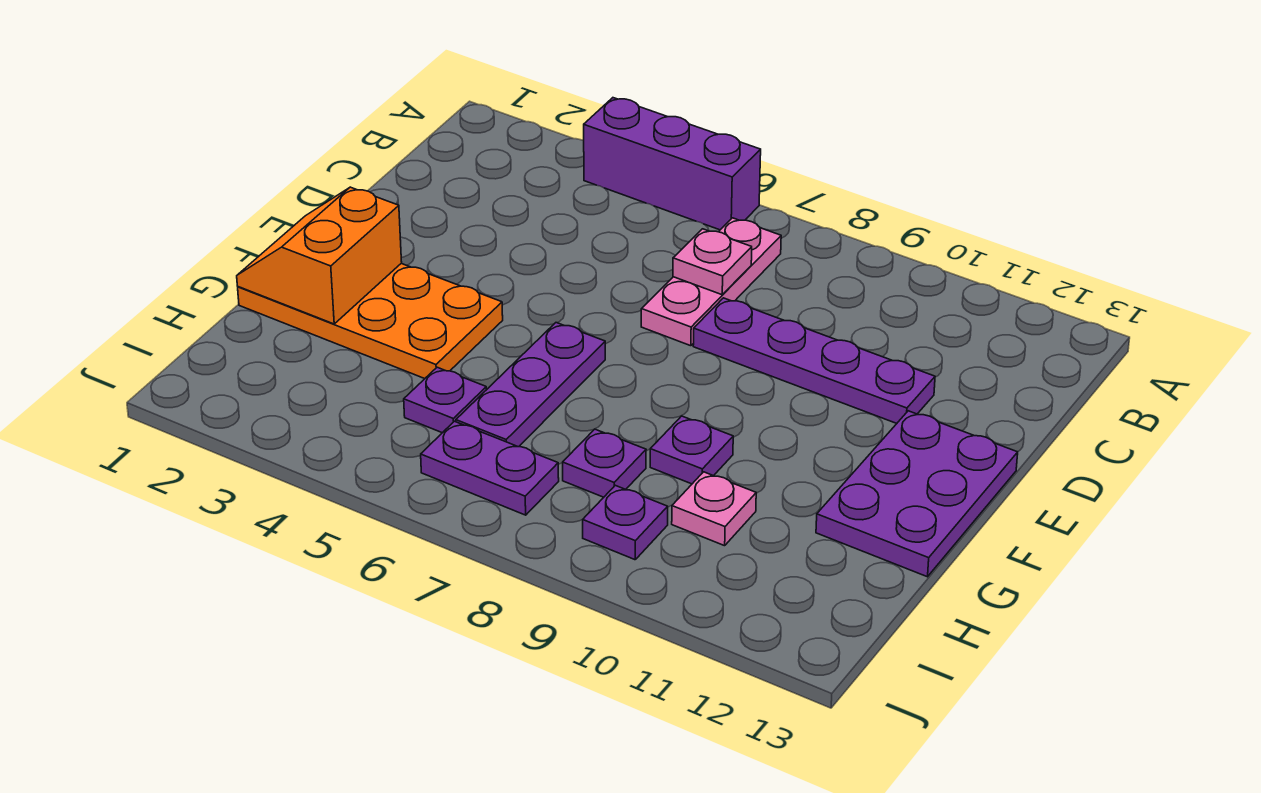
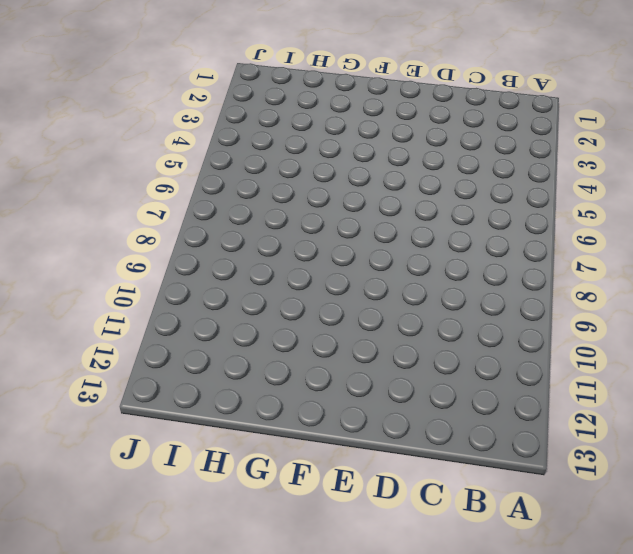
none -> purple 1x3 brick [584,98,761,230]
none -> pink 1x3 plate [641,218,781,346]
none -> purple 1x4 plate [693,298,935,423]

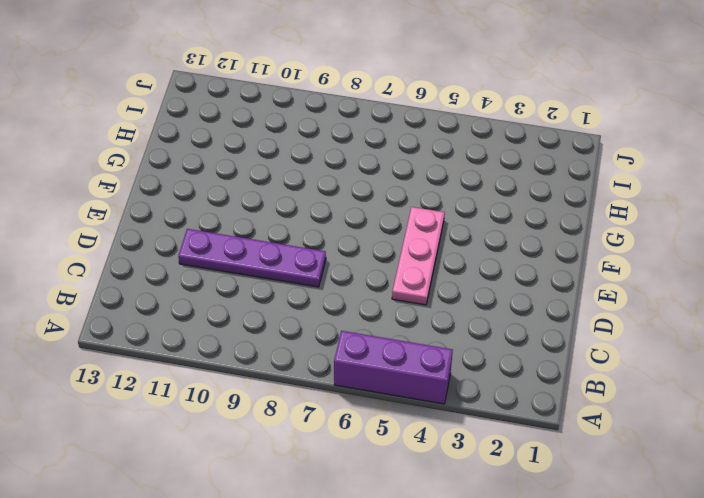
pink 1x3 plate [392,207,445,305] -> pink 1x3 plate moved to [641,218,781,346]
none -> purple 2x3 plate [816,411,1018,577]
none -> orange 2x4 plate [238,264,503,379]
none -> purple 1x3 plate [456,323,605,447]

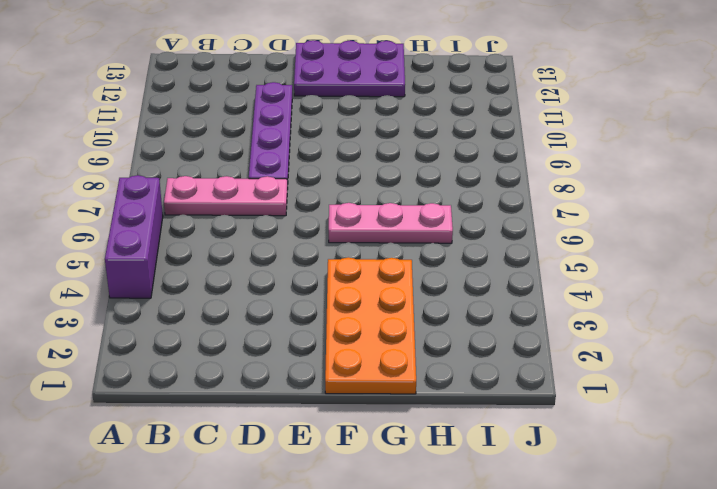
pink 1x3 plate [329,203,453,243] -> purple 1x3 plate [456,323,605,447]
none -> purple 1x1 plate [650,416,733,484]
none -> purple 1x1 plate [404,367,486,433]
none -> purple 1x1 plate [563,429,646,497]

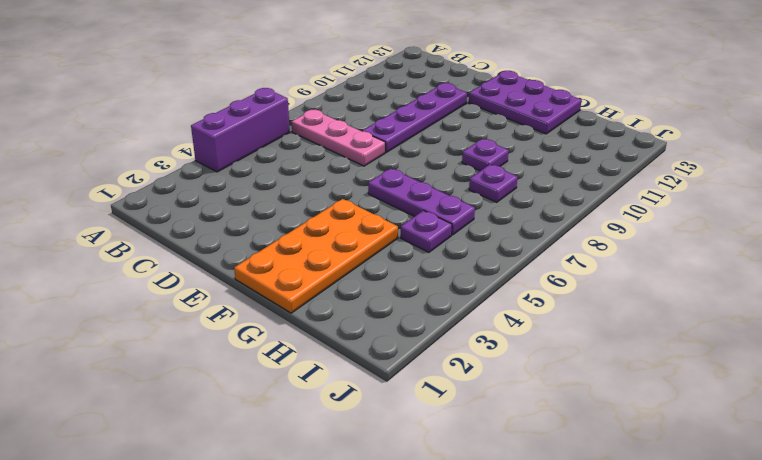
none -> pink 1x1 plate [672,472,756,546]
none -> purple 1x2 plate [421,421,559,515]
none -> purple 1x1 plate [583,485,668,560]

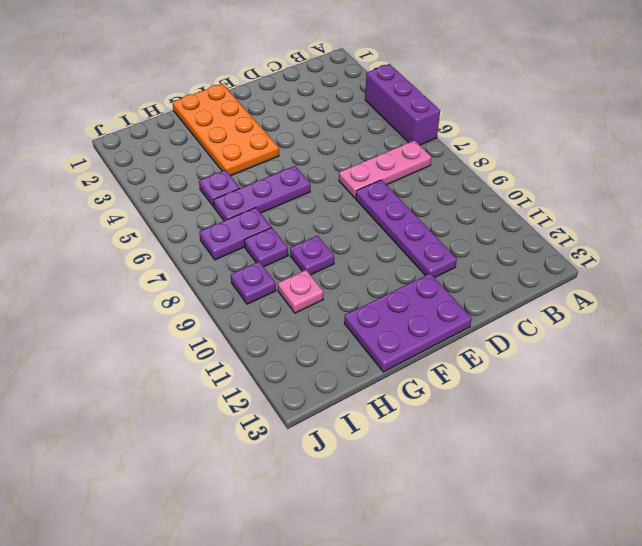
purple 1x2 plate [199,208,271,260] -> purple 1x2 plate turned to [421,421,559,515]
none -> pink 1x1 plate [673,229,752,295]
none -> orange 2x2 slope [237,187,402,324]

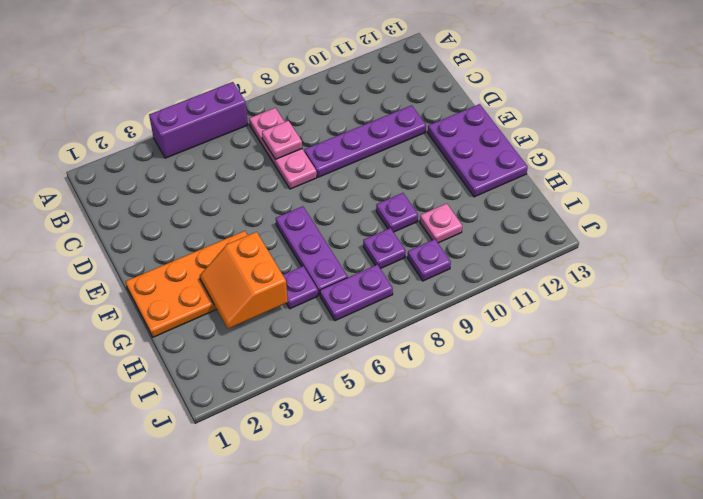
orange 2x2 slope [200,232,288,329] -> orange 2x2 slope moved to [237,187,402,324]

